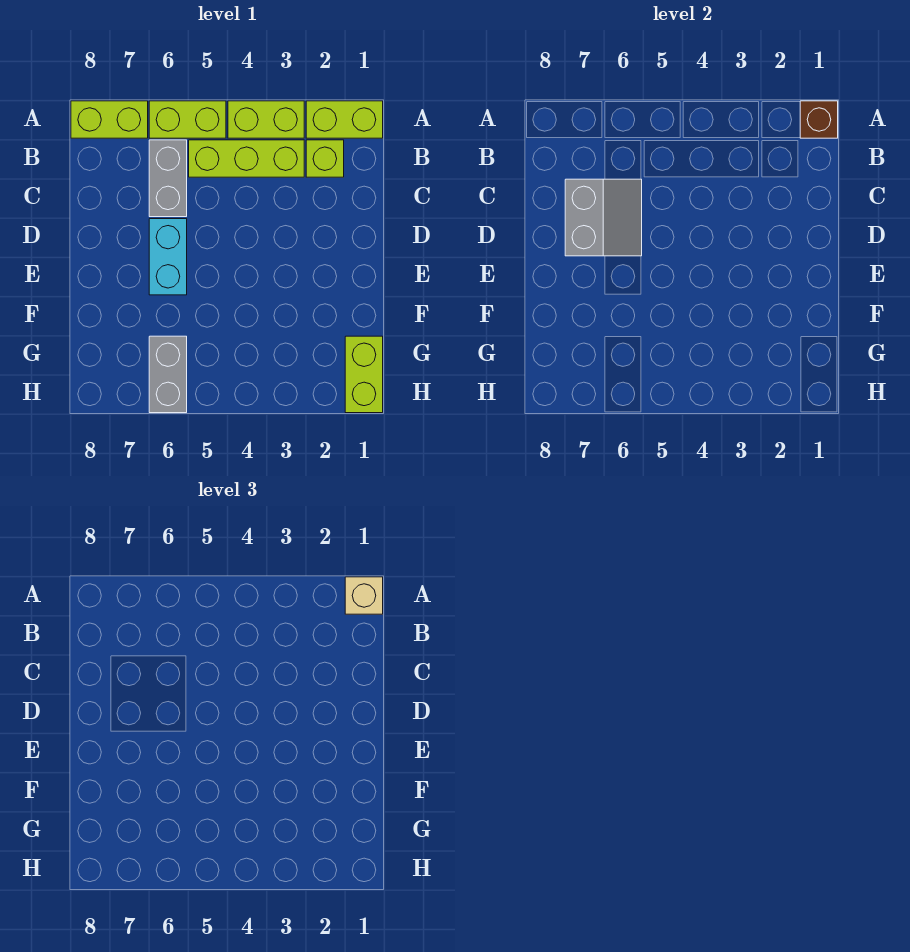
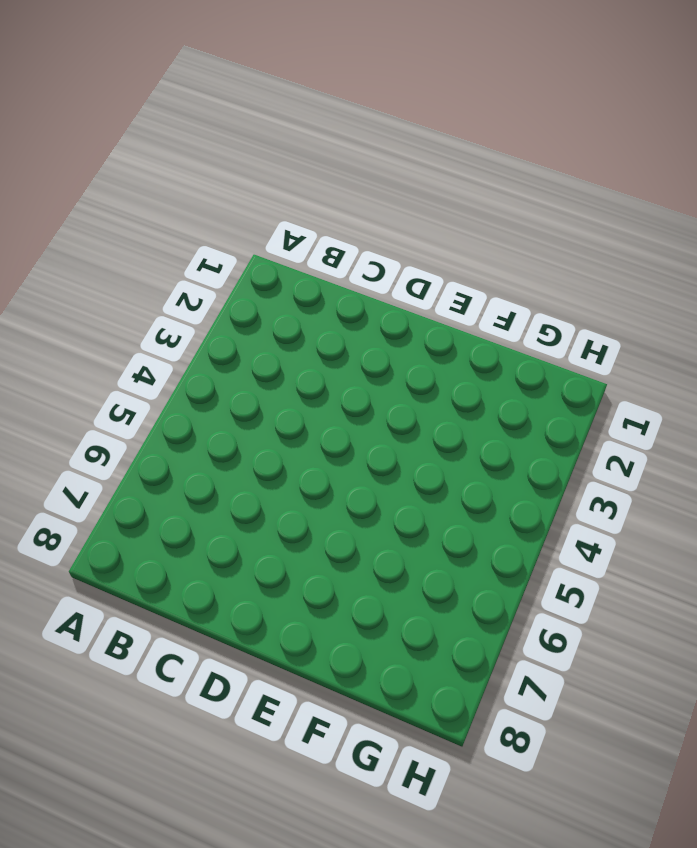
none -> lime 1x2 brick [306,101,383,138]
none -> lime 1x2 brick [228,101,304,138]
none -> lime 1x2 brick [149,101,226,138]

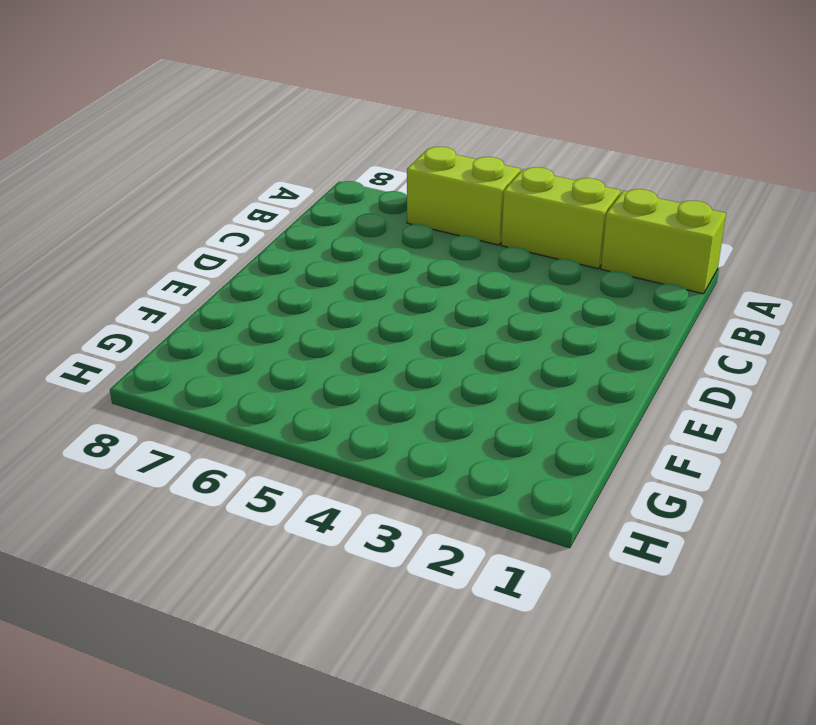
none -> lime 1x2 brick [71,101,148,138]
none -> lime 1x1 brick [306,140,344,177]
none -> lime 1x3 brick [189,140,304,177]

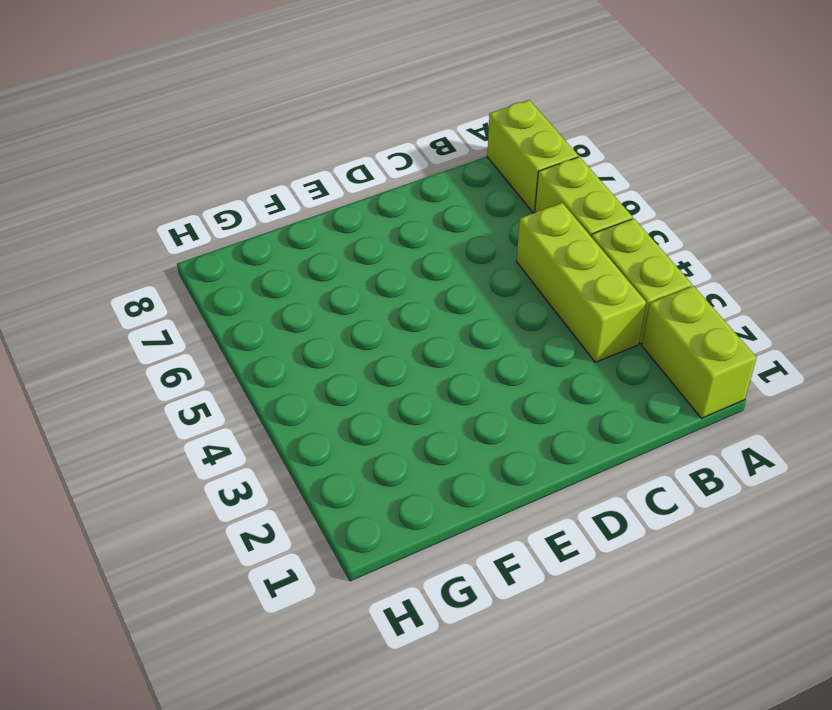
none -> lime 1x1 brick [306,140,344,177]
none -> grey 1x2 brick [149,140,187,217]
none -> cyan 1x2 brick [149,219,187,295]

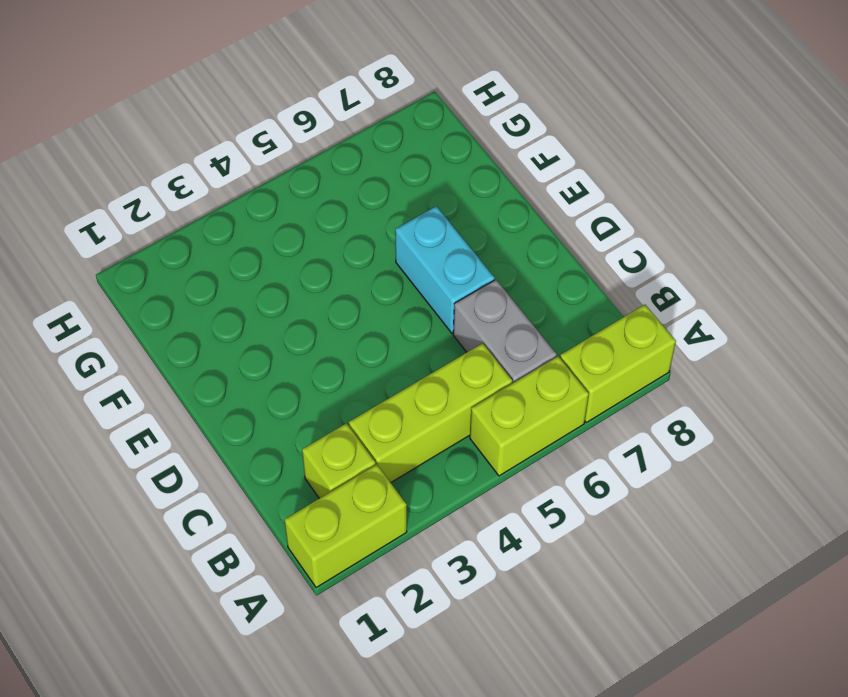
none -> lime 1x2 brick [228,101,304,138]
none -> lime 1x2 brick [345,336,383,413]
none -> grey 1x2 brick [149,336,187,413]

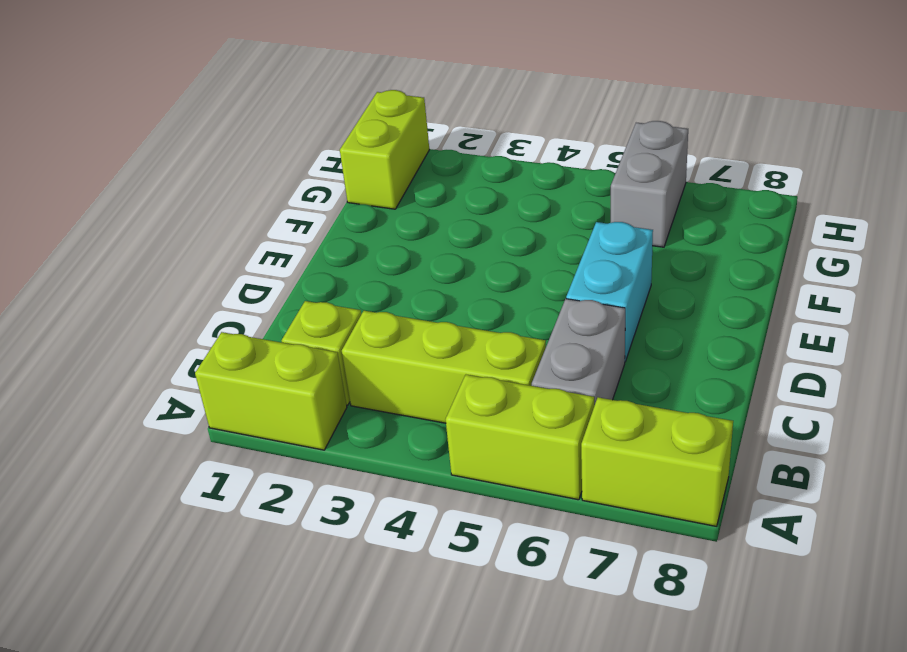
none -> lime 1x2 brick [228,101,304,138]
none -> brown 1x1 brick [800,101,838,138]
none -> grey 2x2 slope [565,179,642,256]

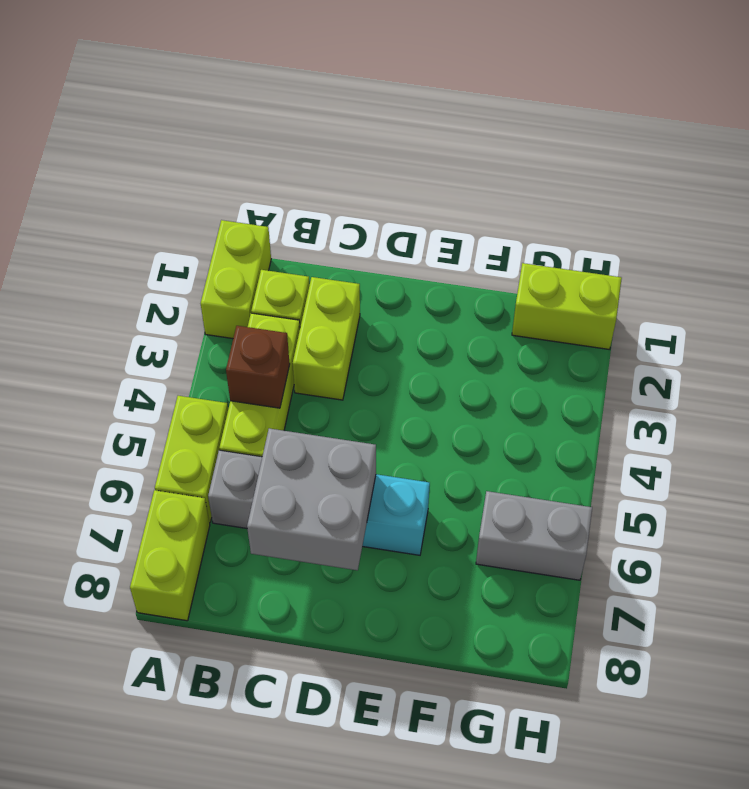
brown 1x1 brick [226,326,290,408] -> brown 1x1 brick moved to [800,101,838,138]
lime 1x2 brick [293,277,360,400] -> lime 1x2 brick moved to [228,101,304,138]
grey 2x2 brick [247,428,376,570] -> grey 2x2 slope [565,179,642,256]
none -> tan 1x1 brick [345,577,383,614]

